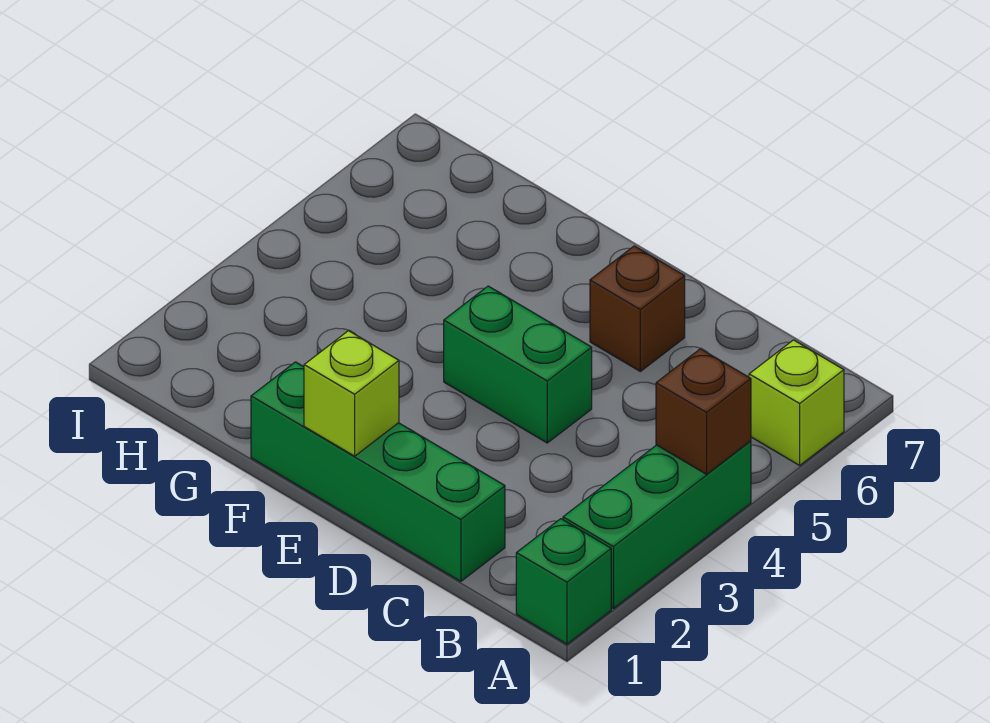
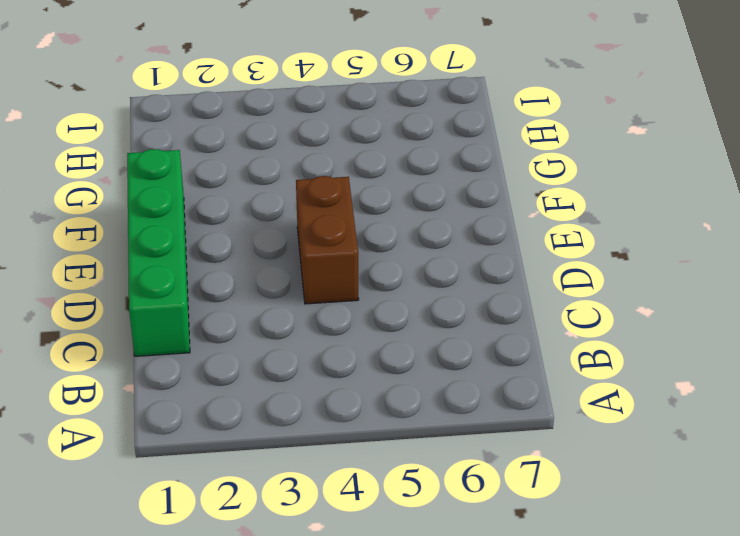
brown 1x2 brick [296,176,359,304] -> green 1x2 brick [444,286,592,443]
none -> green 1x1 brick [516,519,611,644]
none -> green 1x3 brick [563,441,751,608]

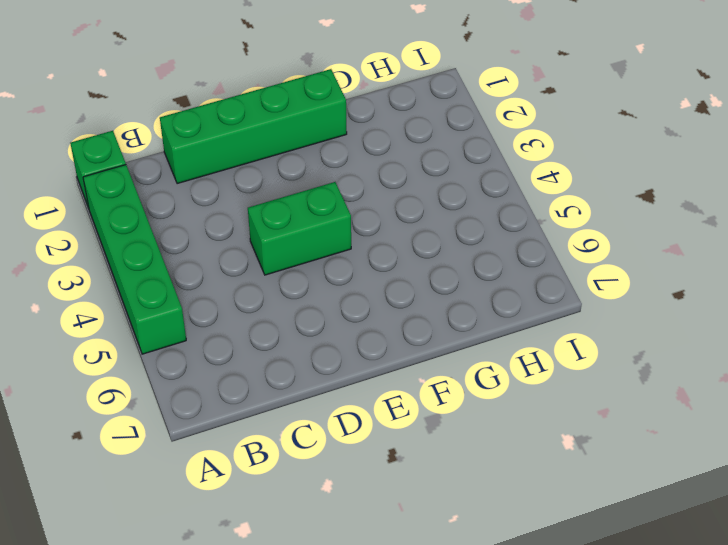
green 1x4 brick [83,165,186,354] -> green 1x3 brick [563,441,751,608]
none -> lime 1x1 brick [749,340,844,465]
none -> brown 1x1 brick [590,246,685,371]

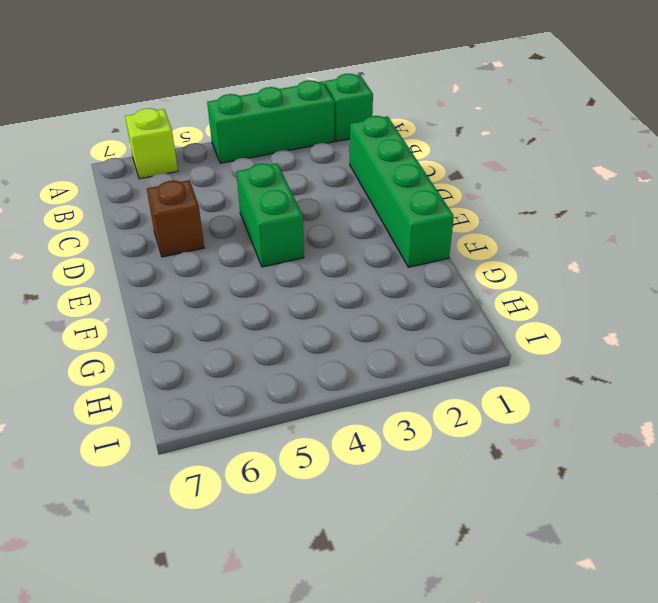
none -> brown 1x1 brick [656,349,751,474]
none -> lime 1x1 brick [304,331,399,456]

